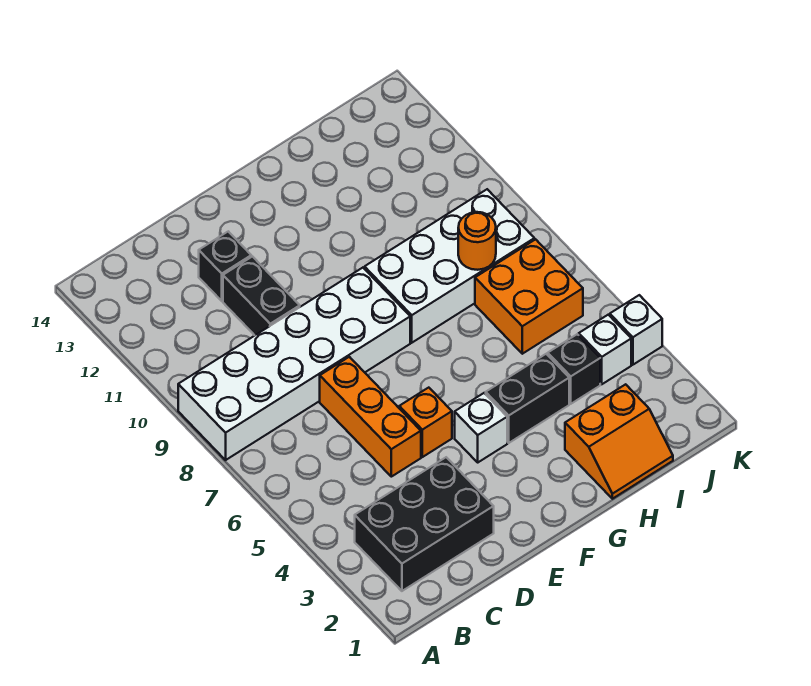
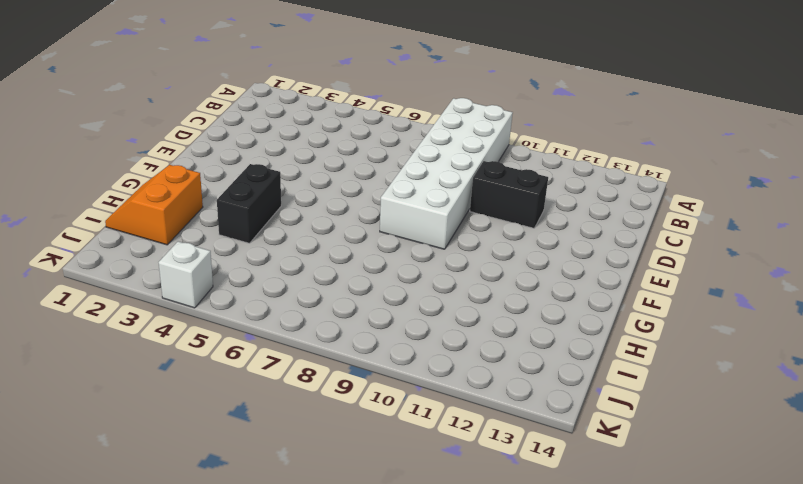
none -> black 2x3 brick [355,457,494,591]
none -> orange 1x3 brick [320,357,421,477]
none -> black 1x1 brick [199,231,251,301]

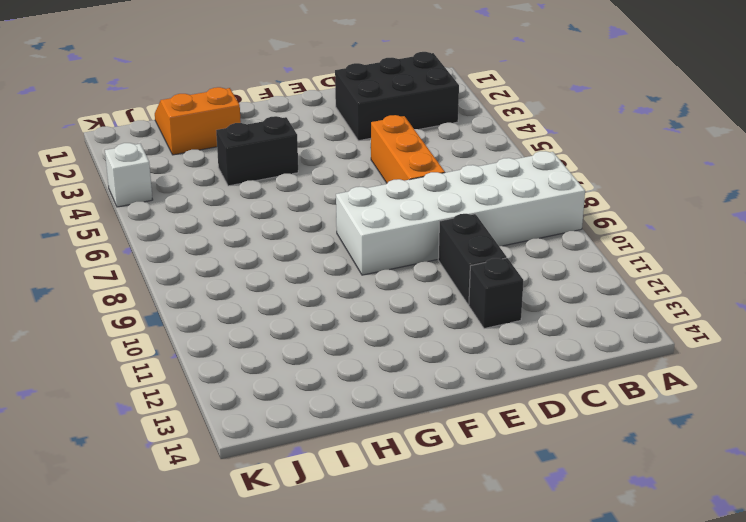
none -> orange 1x1 brick [399,388,452,457]
none -> white 1x1 brick [455,393,507,462]
none -> white 2x4 brick [365,189,534,343]

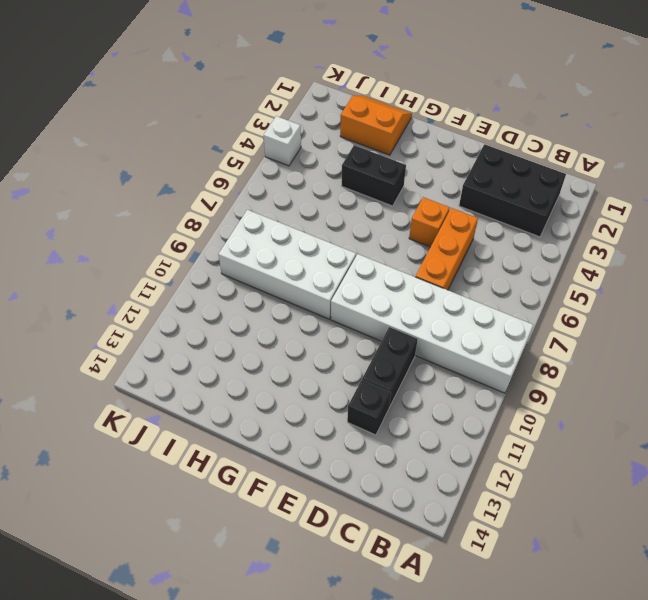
none -> white 1x1 brick [455,393,507,462]
none -> black 1x1 brick [548,334,600,404]
none -> orange 2x2 brick [475,239,583,354]

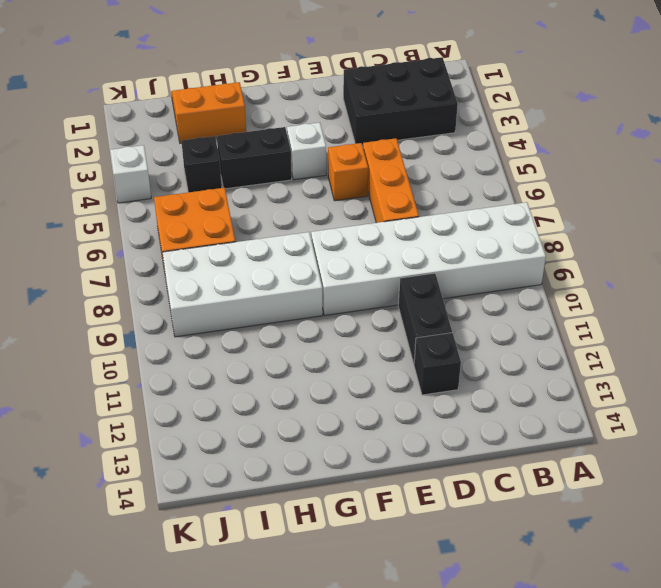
none -> white 1x1 brick [579,315,631,384]
none -> orange 1x1 round brick [458,212,496,270]

